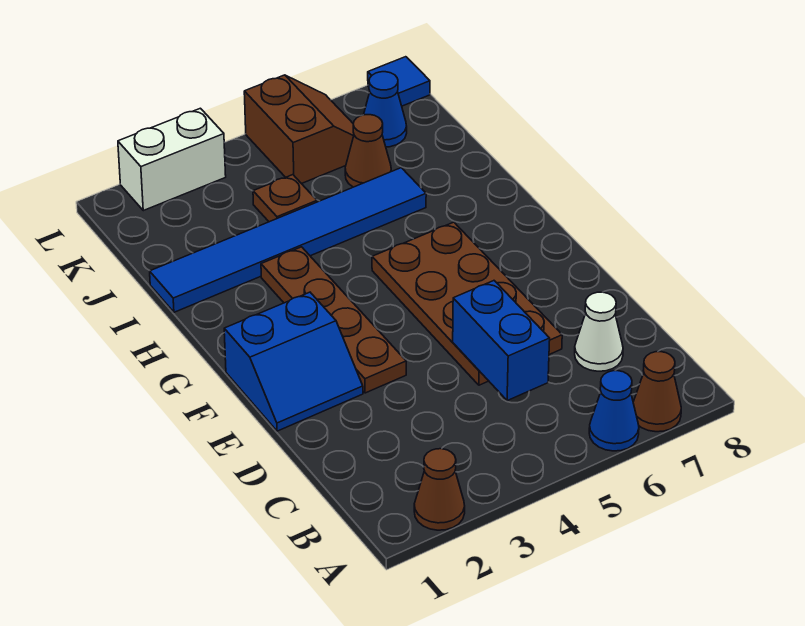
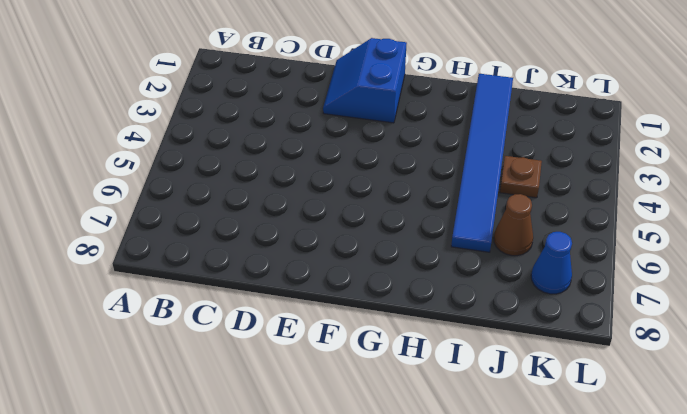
none -> brown 1x1 cone [414,449,465,530]
none -> blue 1x1 cone [589,371,639,451]
none -> brown 1x1 cone [633,352,681,432]

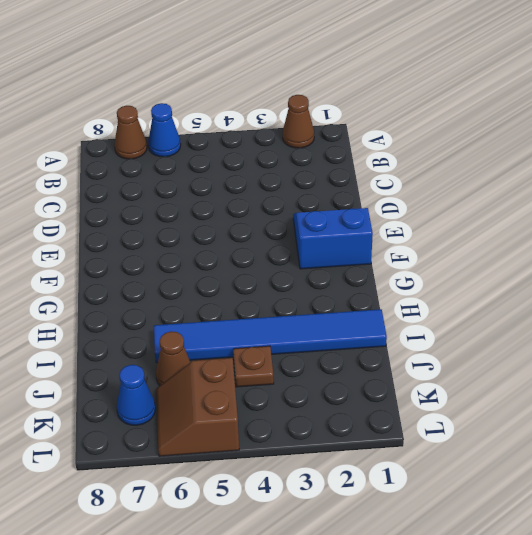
none -> white 1x1 cone [575,292,623,371]
none -> brown 2x4 plate [372,222,562,385]
none -> brown 1x4 plate [261,247,406,393]

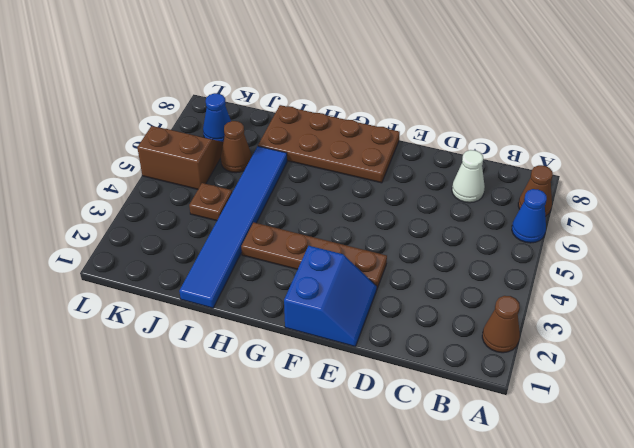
brown 2x4 plate [258,105,400,183] -> brown 2x4 plate moved to [372,222,562,385]
none -> white 1x2 brick [118,108,226,211]
none -> blue 1x1 tile [368,57,430,106]
none -> blue 1x2 brick [453,281,550,400]

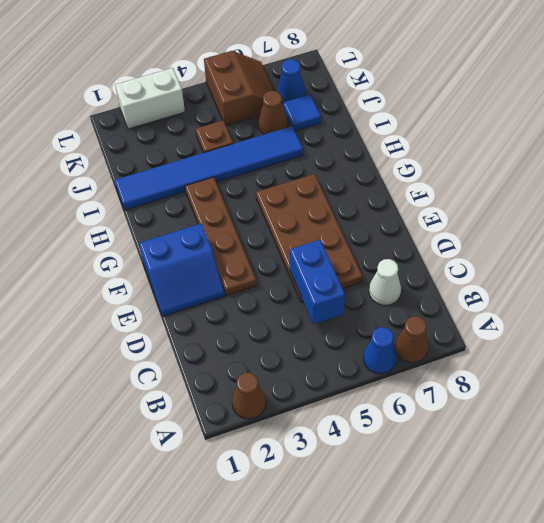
blue 1x1 tile [283,95,321,131] -> blue 1x1 tile moved to [368,57,430,106]

